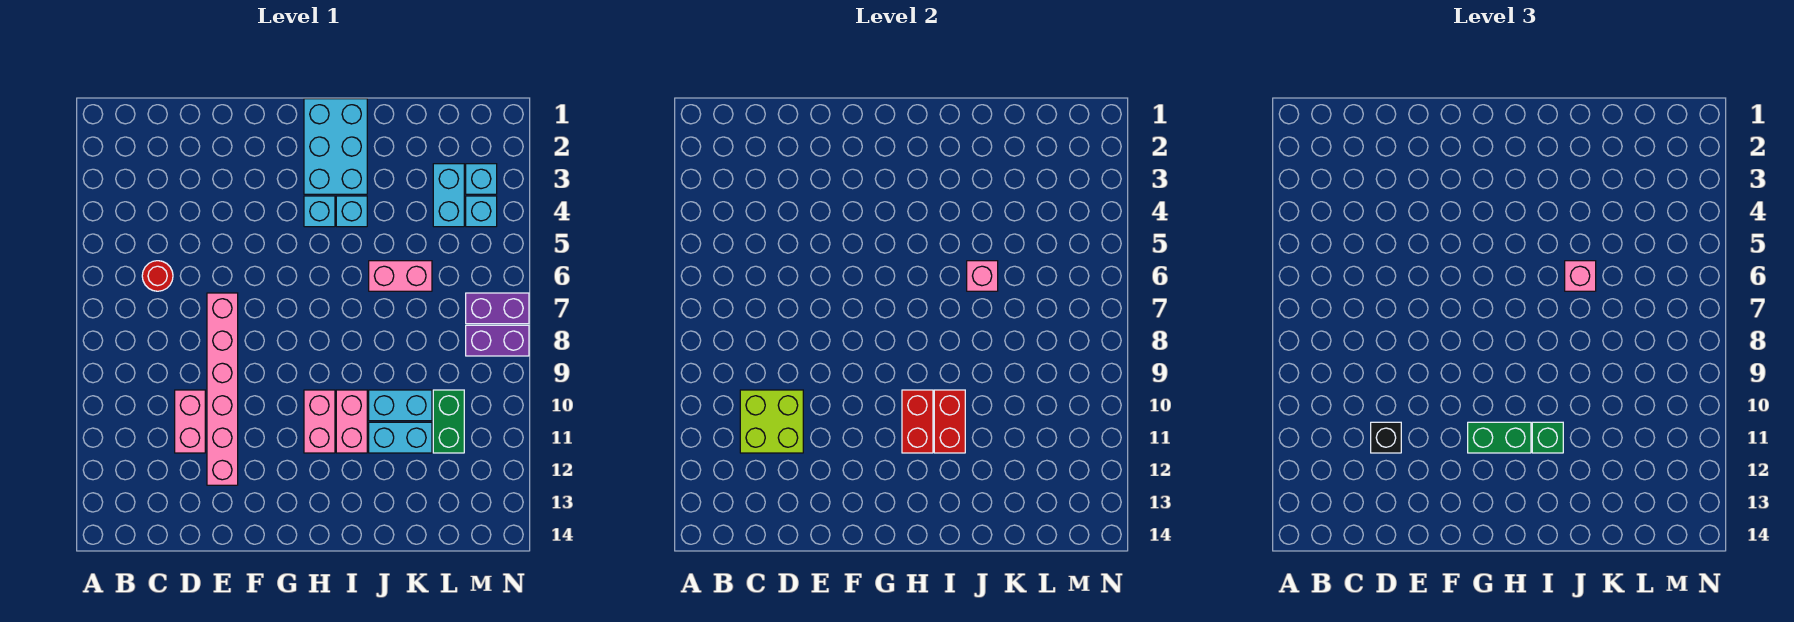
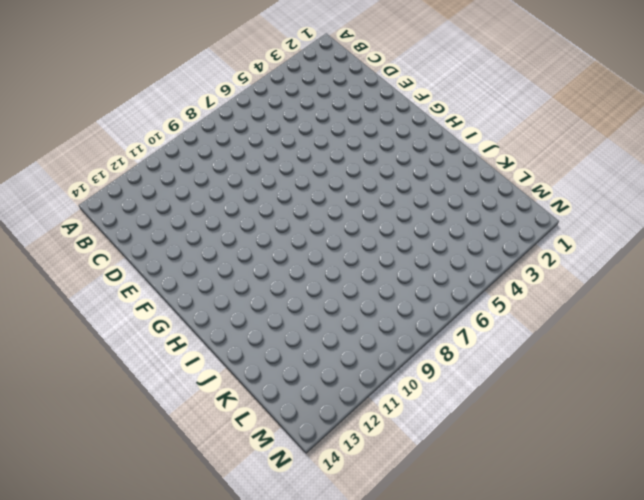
none -> red 1x1 round brick [142,261,173,291]
none -> pink 1x2 brick [175,390,205,453]
none -> pink 1x6 brick [207,293,238,485]

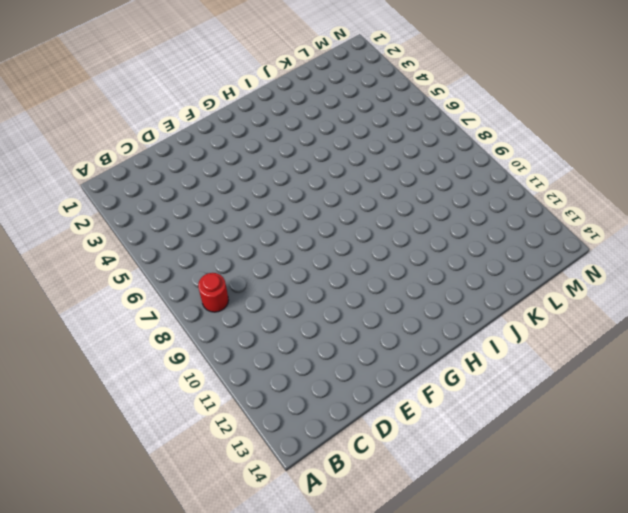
red 1x1 round brick [198,273,229,312] -> red 1x1 round brick moved to [142,261,173,291]
none -> pink 1x2 brick [175,390,205,453]
none -> pink 1x6 brick [207,293,238,485]
none -> cyan 2x3 brick [304,99,367,194]

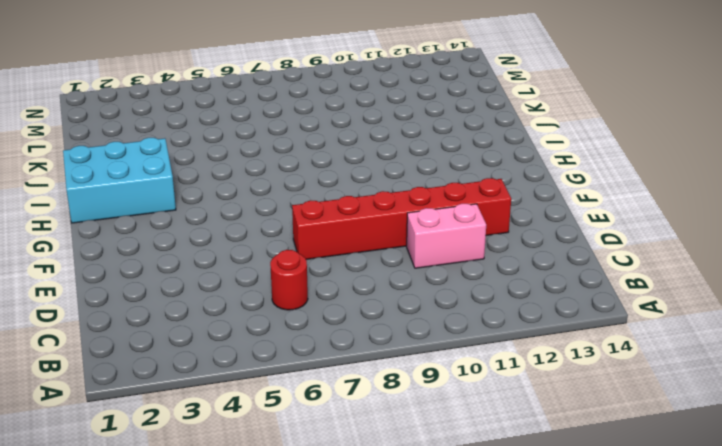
red 1x6 brick [292,178,511,259] -> pink 1x6 brick [207,293,238,485]
none -> cyan 1x1 brick [304,196,335,227]
none -> pink 1x2 brick [304,390,335,453]
none -> cyan 1x1 brick [336,196,367,227]

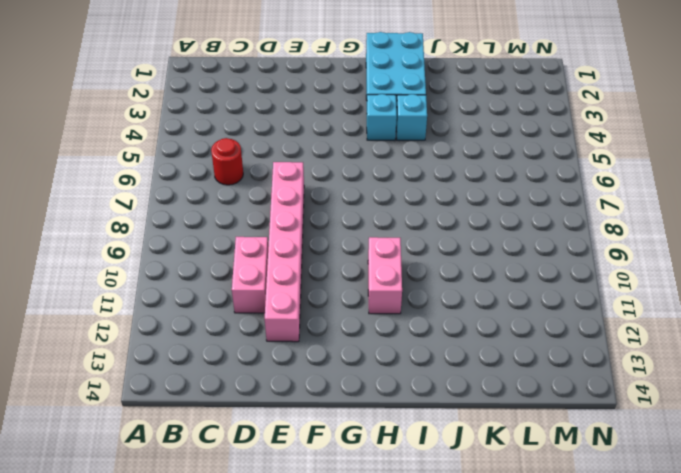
none -> pink 1x2 brick [336,390,367,453]
none -> pink 1x2 brick [369,261,432,291]
none -> cyan 1x2 brick [369,390,432,421]

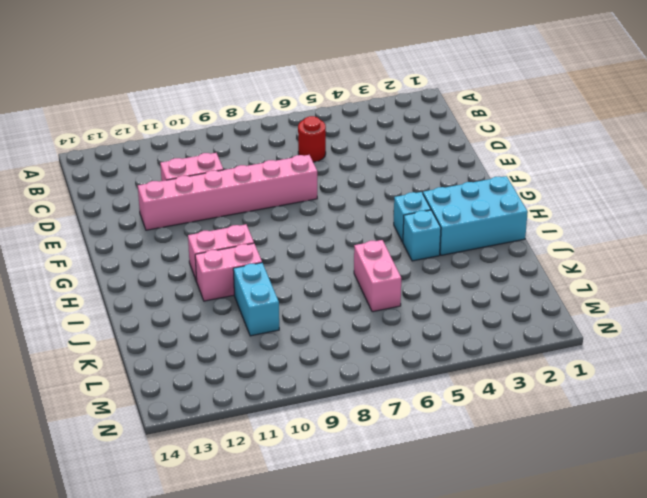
none -> cyan 1x2 brick [369,422,432,453]
none -> cyan 1x2 brick [433,164,464,227]
none -> green 1x2 brick [433,390,464,453]

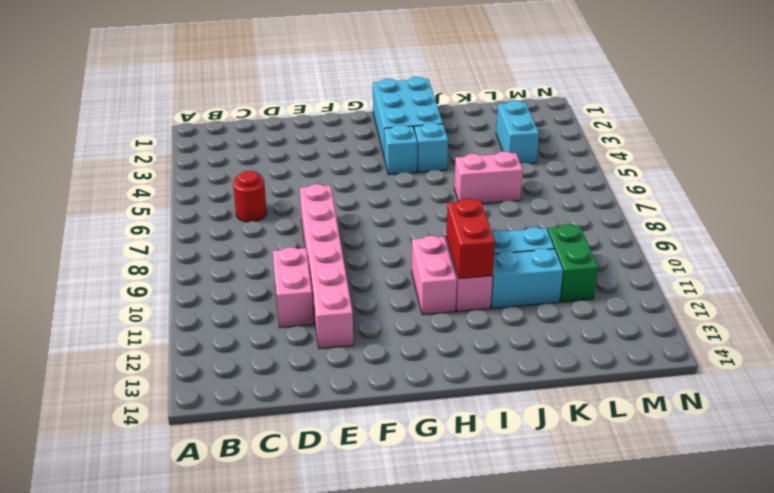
none -> cyan 1x1 brick [466,164,497,194]
none -> cyan 1x1 brick [466,196,497,227]
none -> purple 1x2 brick [466,293,529,324]

